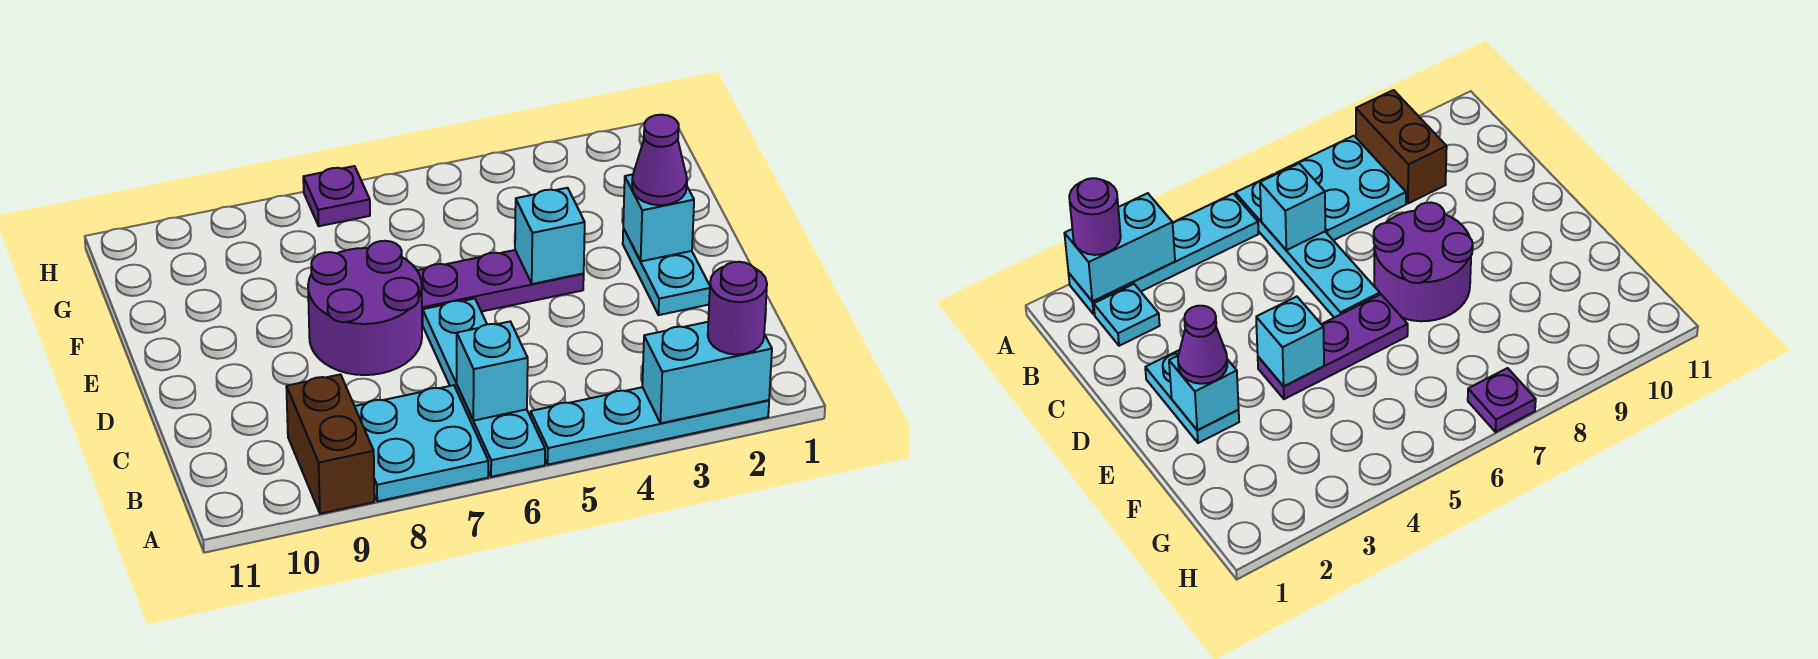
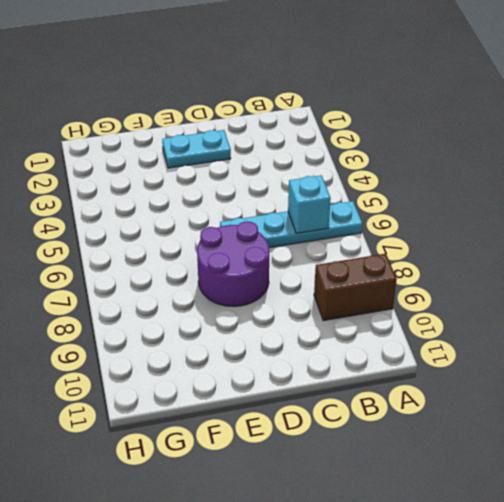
none -> cyan 1x4 plate [530,387,769,465]
none -> cyan 2x2 plate [355,385,488,501]
none -> cyan 1x1 plate [1094,284,1160,346]

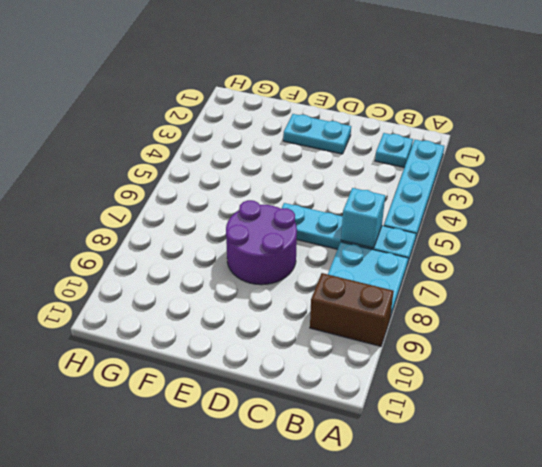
none -> purple 1x3 plate [417,250,584,324]
none -> purple 1x1 plate [303,166,370,226]
none -> cyan 1x2 brick [642,322,772,423]

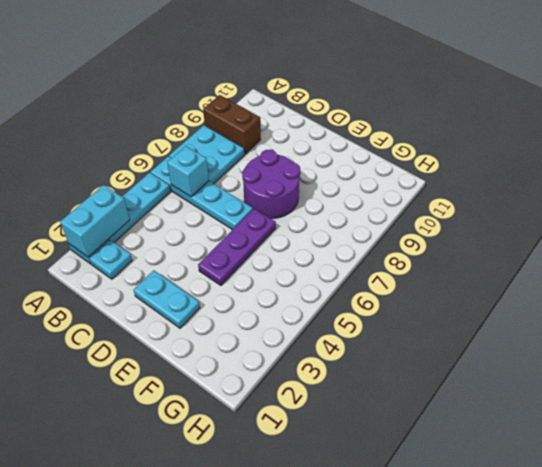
none -> purple 1x1 plate [303,166,370,226]
none -> cyan 1x1 brick [623,174,694,261]
none -> cyan 1x1 brick [515,188,585,284]

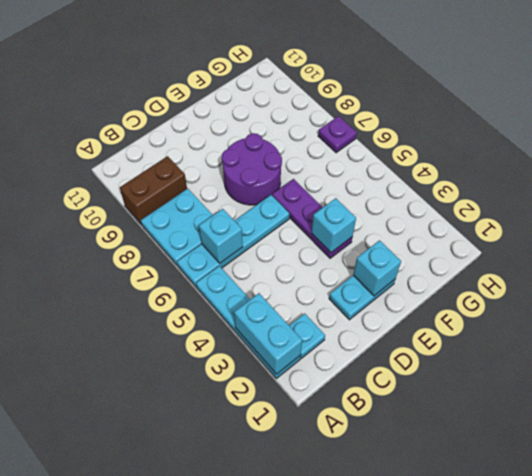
none -> purple 1x1 round brick [708,262,767,355]
none -> purple 1x1 cone [632,115,687,205]

